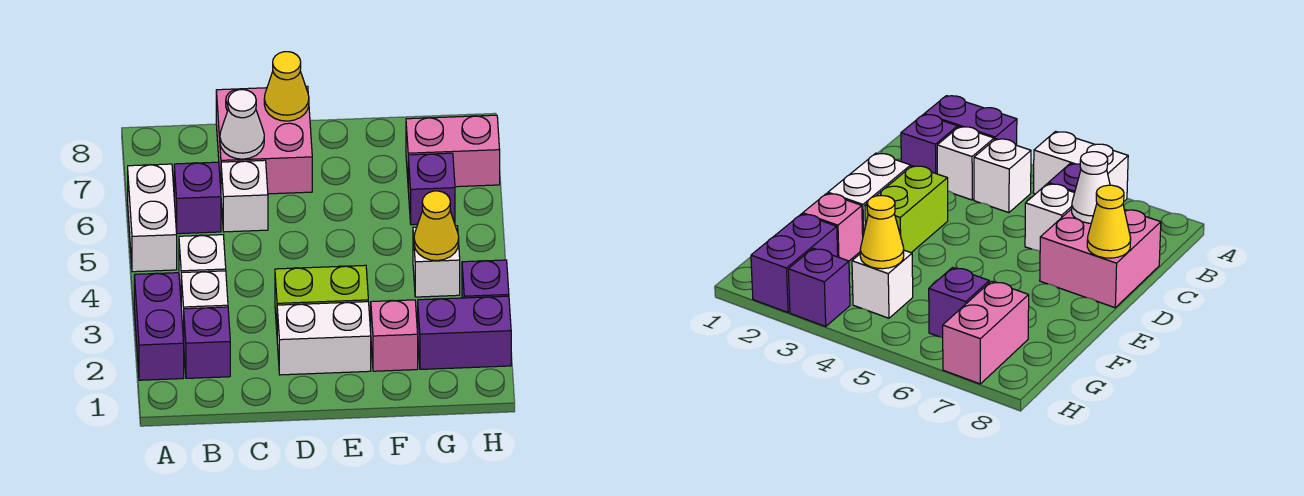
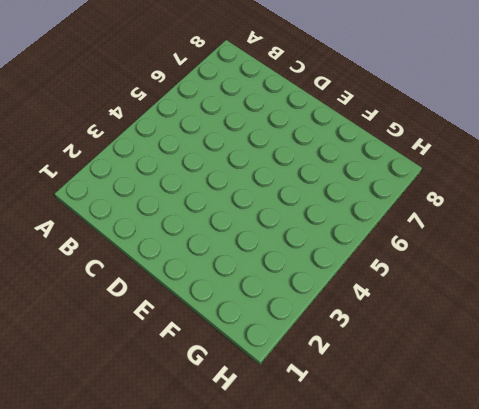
none -> purple 1x2 brick [134,273,184,380]
none -> white 1x2 brick [128,164,177,272]
none -> purple 1x1 brick [184,307,230,378]

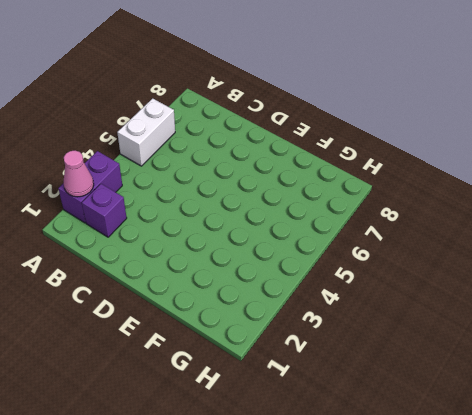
pink 1x1 cone [63,151,94,197] -> none
none -> white 1x1 brick [181,271,228,342]
none -> white 1x1 brick [179,235,226,295]
none -> purple 1x1 brick [174,162,221,234]

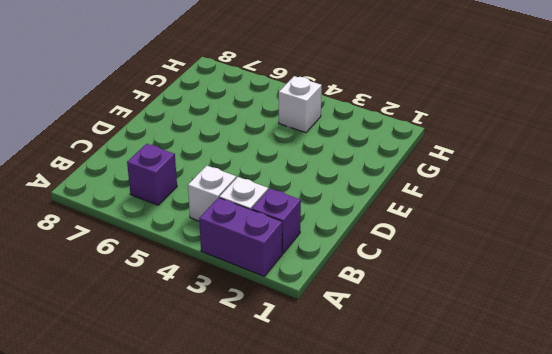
none -> white 1x2 brick [128,164,177,272]
none -> white 1x1 brick [221,160,268,232]
none -> pink 2x2 brick [216,86,312,194]

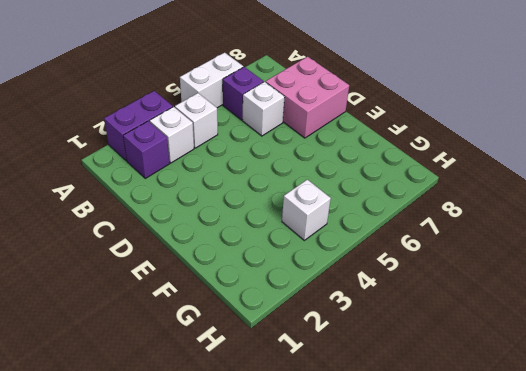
none -> white 1x2 brick [277,302,371,375]
none -> lime 1x2 brick [275,265,368,329]
none -> pink 1x1 brick [371,300,418,371]

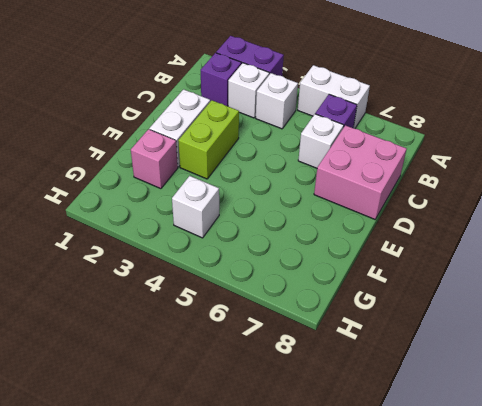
none -> purple 1x2 brick [418,296,511,369]
none -> purple 1x1 brick [408,153,455,225]
none -> pink 1x2 brick [406,115,500,187]

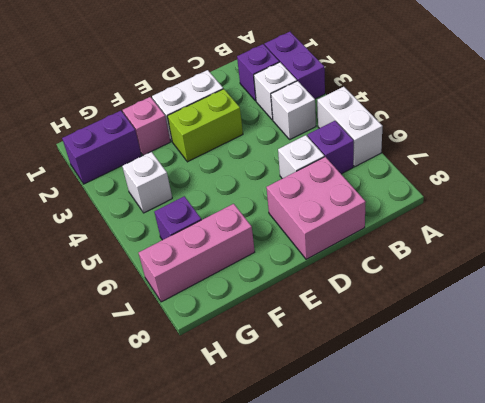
pink 1x3 brick [139,204,255,302] -> pink 1x2 brick [406,115,500,187]
none -> purple 1x1 brick [462,260,509,298]
none -> white 1x1 cone [220,90,264,159]
none -> yellow 1x1 cone [264,52,309,121]

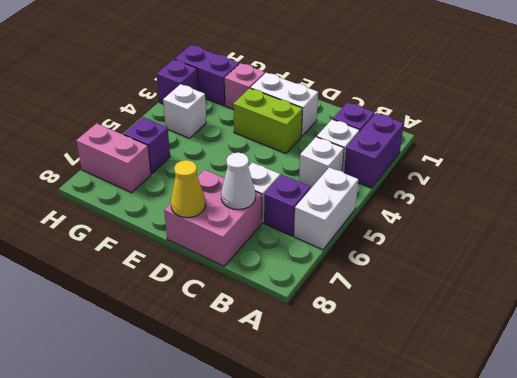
none -> yellow 1x1 cone [414,191,459,261]

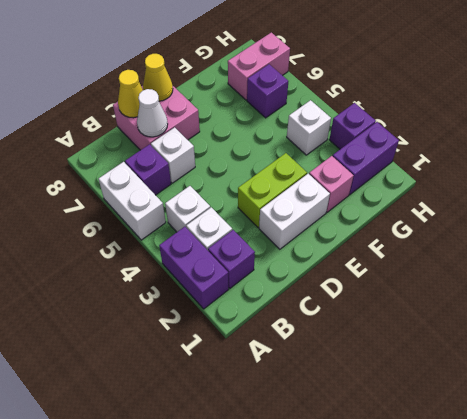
yellow 1x1 cone [118,70,143,118] -> yellow 1x1 cone moved to [414,191,459,261]

